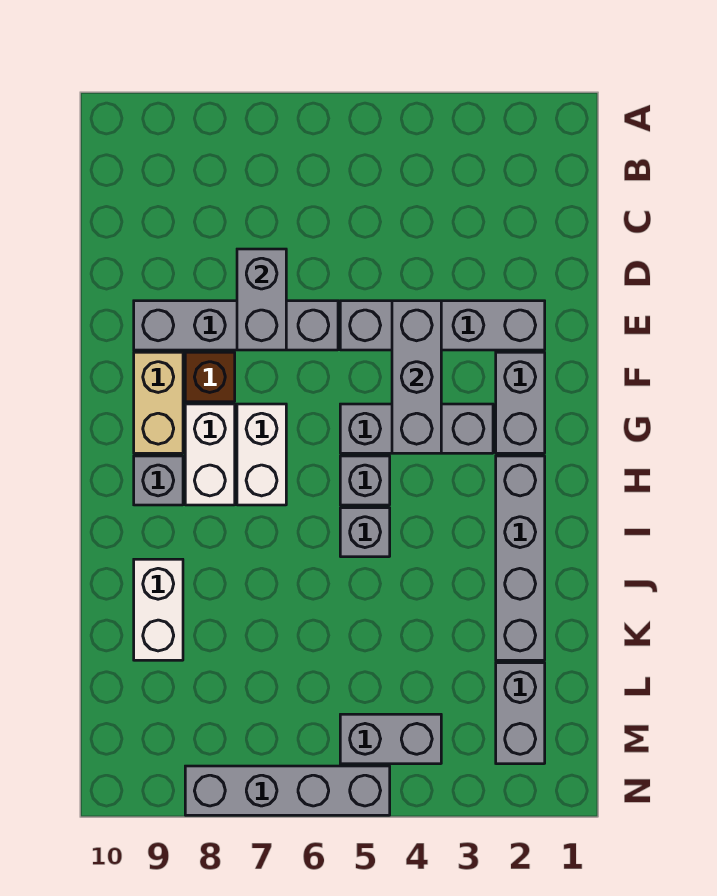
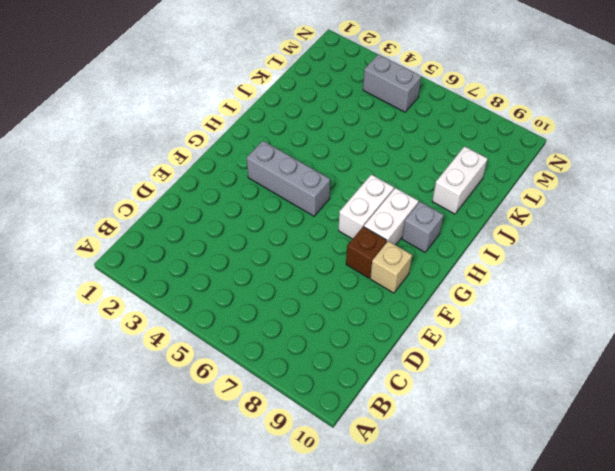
tan 1x1 brick [370,241,412,293] -> tan 1x2 brick [134,352,183,453]
none -> grey 1x4 brick [340,301,545,350]
none -> grey 1x4 brick [134,301,338,350]
none -> grey 1x2 brick [496,352,545,453]

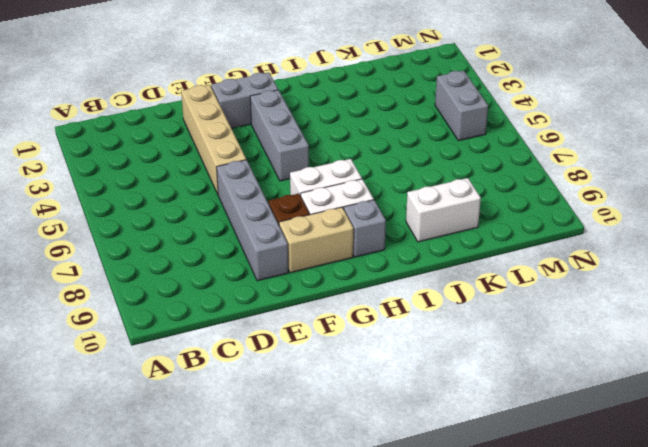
tan 1x4 brick [181,85,246,194] -> grey 1x4 brick [340,301,545,350]
none -> grey 1x4 brick [496,456,545,660]
none -> grey 1x1 brick [340,456,390,505]
none -> grey 1x1 brick [340,508,390,557]

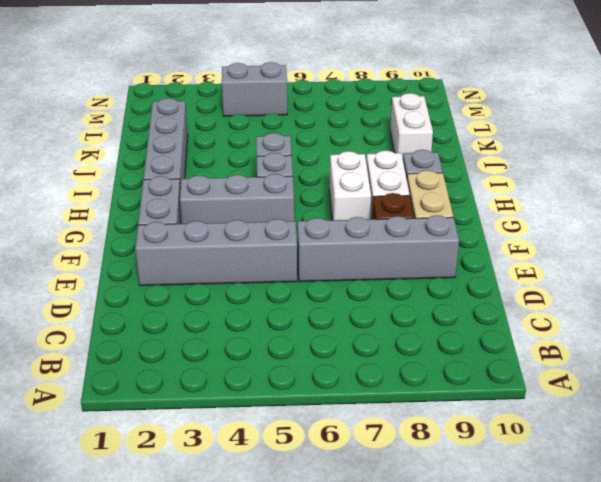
none -> grey 1x2 brick [496,663,545,764]
none -> grey 1x4 brick [185,766,390,815]
none -> grey 1x2 brick [237,249,286,350]

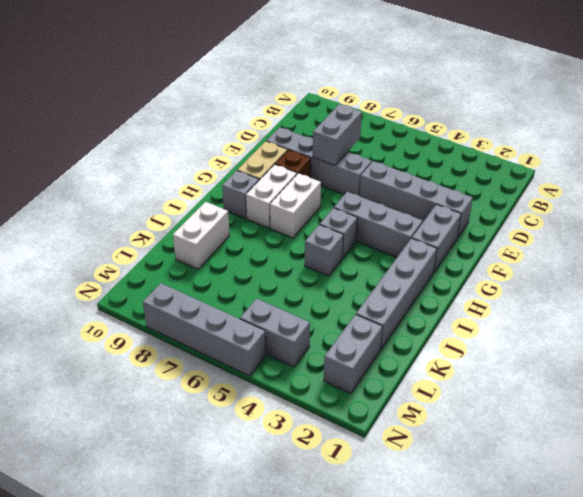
none -> grey 1x3 brick [392,301,441,453]

